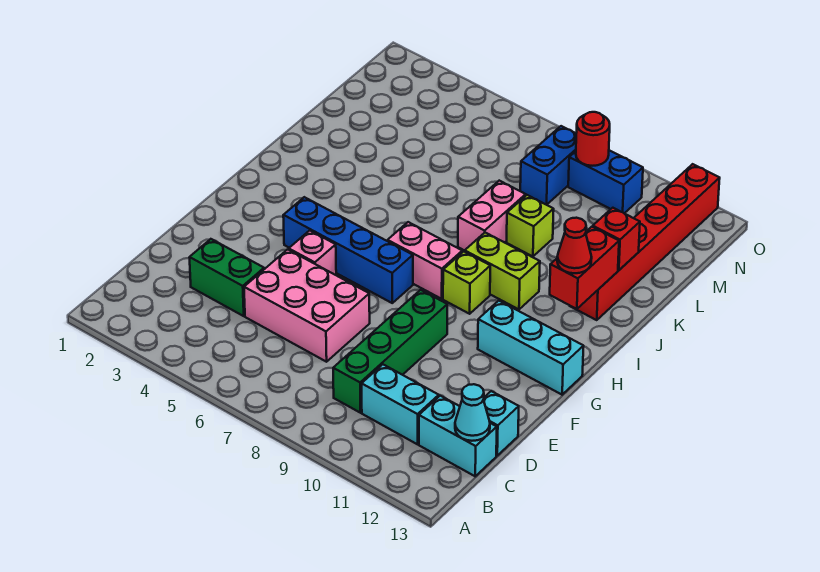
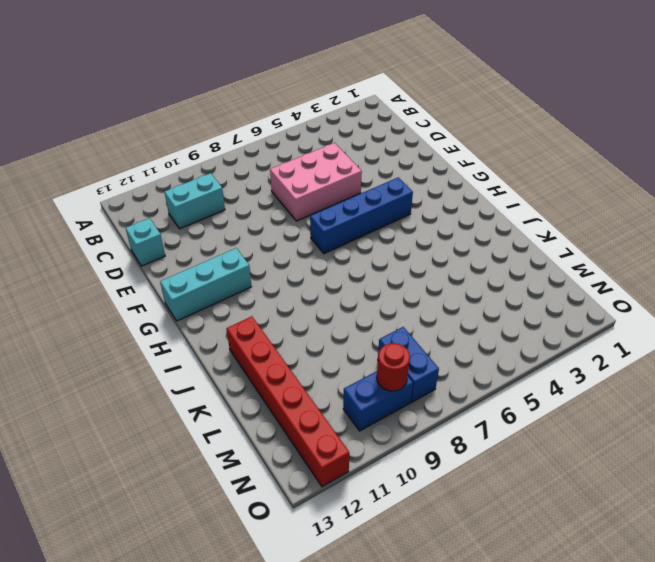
none -> green 1x4 brick [333,290,447,413]
none -> cyan 1x2 brick [419,396,497,476]
none -> green 1x2 brick [189,239,264,316]

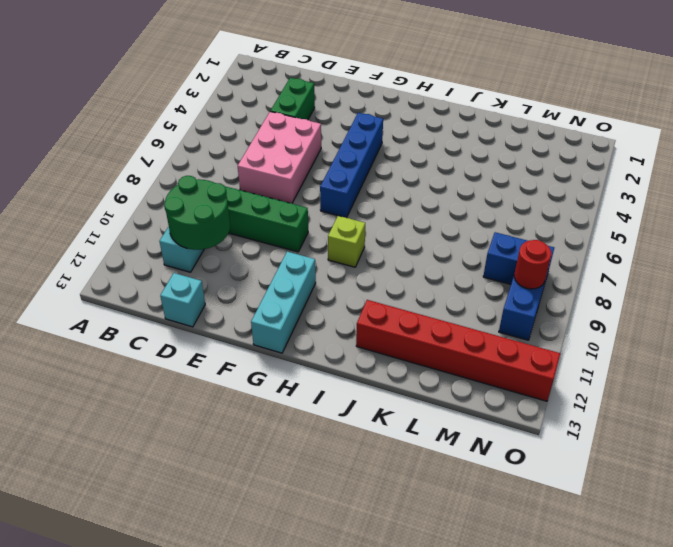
green 2x2 round brick [164,176,230,250] -> none
none -> cyan 1x2 brick [419,396,497,476]
none -> pink 1x1 brick [289,230,336,275]
none -> pink 1x2 brick [388,222,462,299]

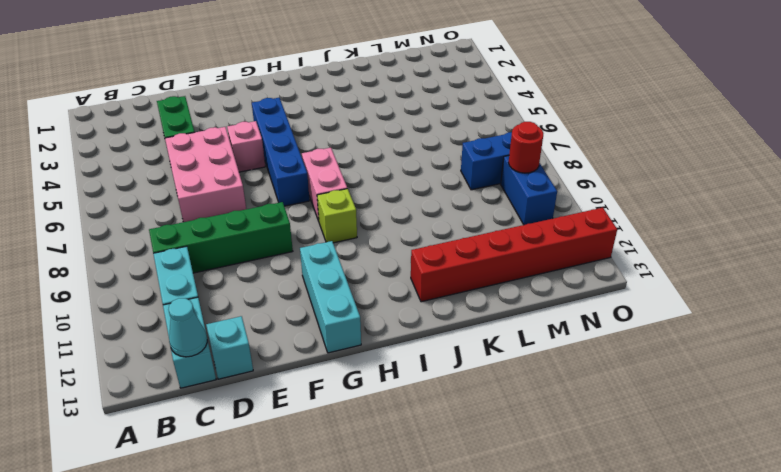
none -> lime 1x2 brick [465,233,540,309]
none -> pink 1x2 brick [458,181,526,251]
none -> lime 1x1 brick [506,195,554,256]

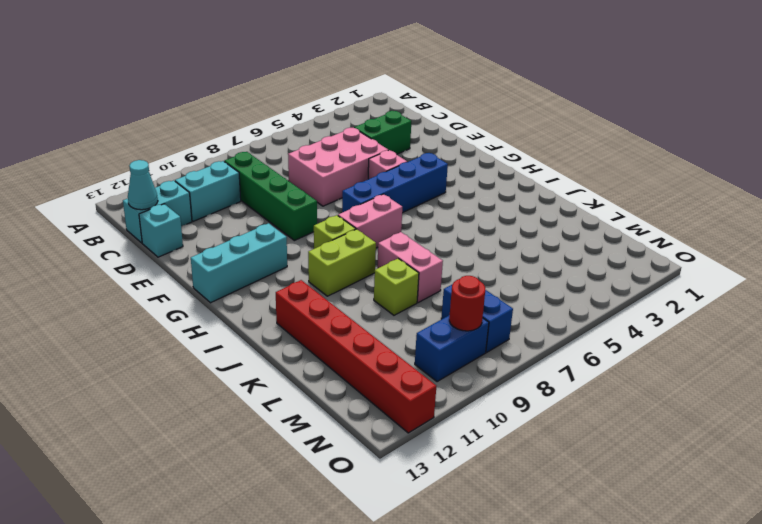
none -> red 1x2 brick [550,227,619,309]
none -> red 1x1 brick [593,208,640,270]
none -> red 1x1 cone [557,218,592,273]

